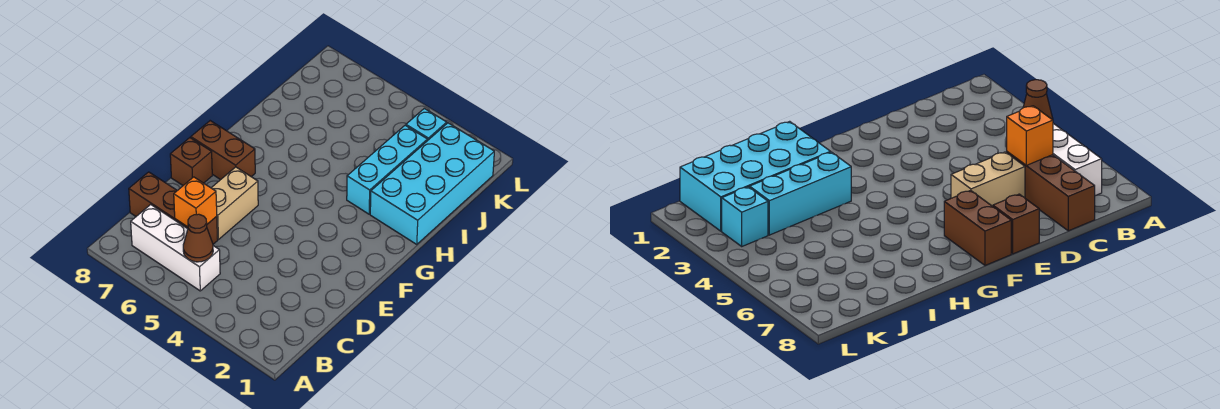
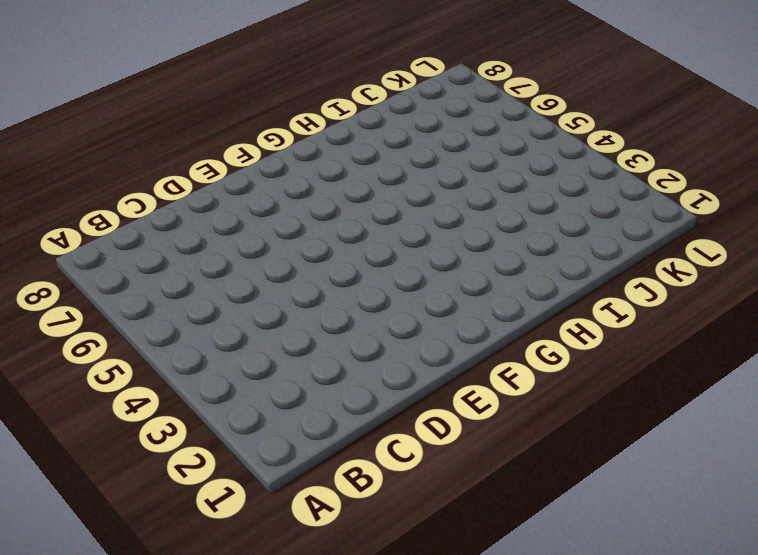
none -> white 1x3 brick [131,205,220,291]
none -> brown 1x3 brick [129,172,218,244]

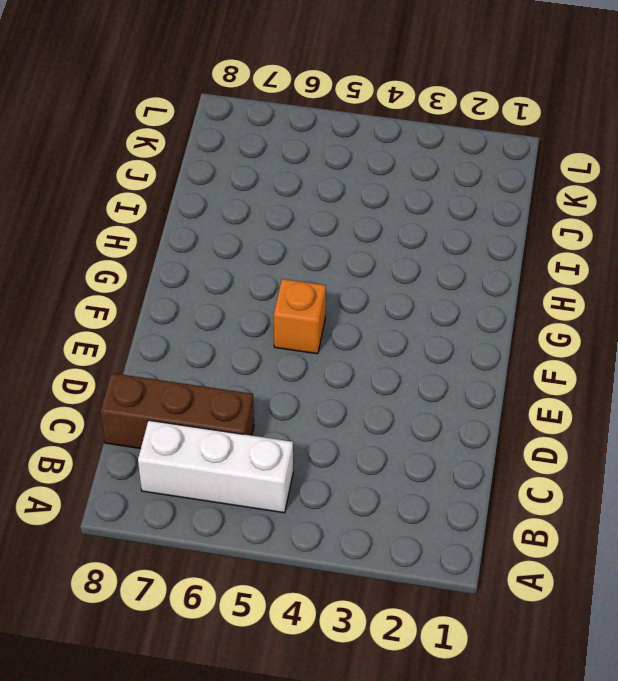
orange 1x1 brick [274,279,326,354] -> orange 1x1 brick moved to [174,177,217,227]
none -> tan 1x2 brick [211,167,258,240]
none -> brown 1x1 brick [170,138,212,185]

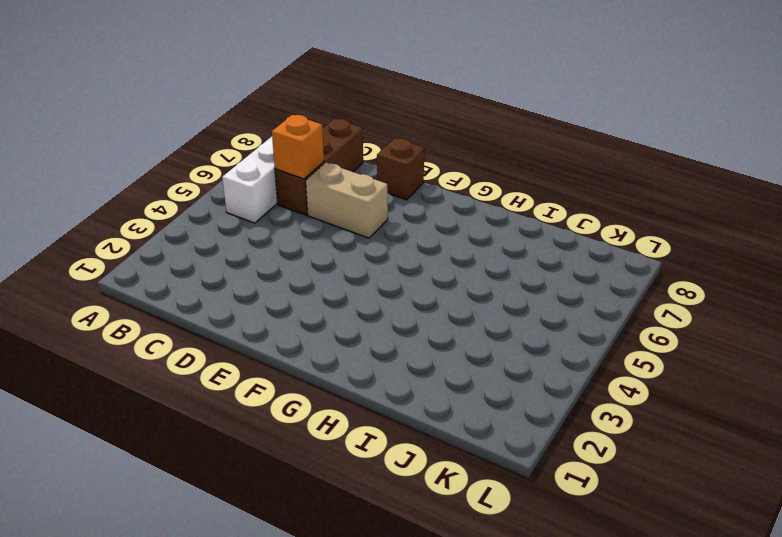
none -> brown 1x2 brick [191,121,255,180]
none -> cyan 2x4 brick [370,123,494,244]

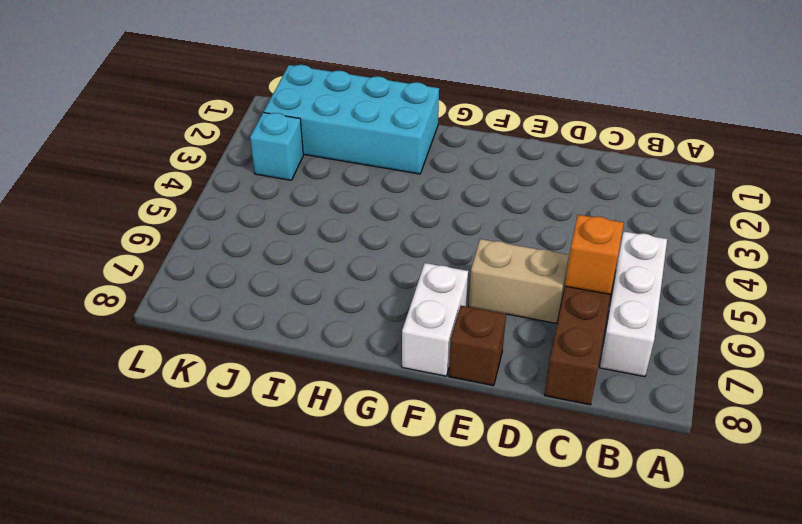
white 1x2 brick [402,263,468,376] -> brown 1x2 brick [191,121,255,180]
none -> cyan 1x3 brick [347,125,427,214]
none -> brown 1x1 cone [183,214,213,262]

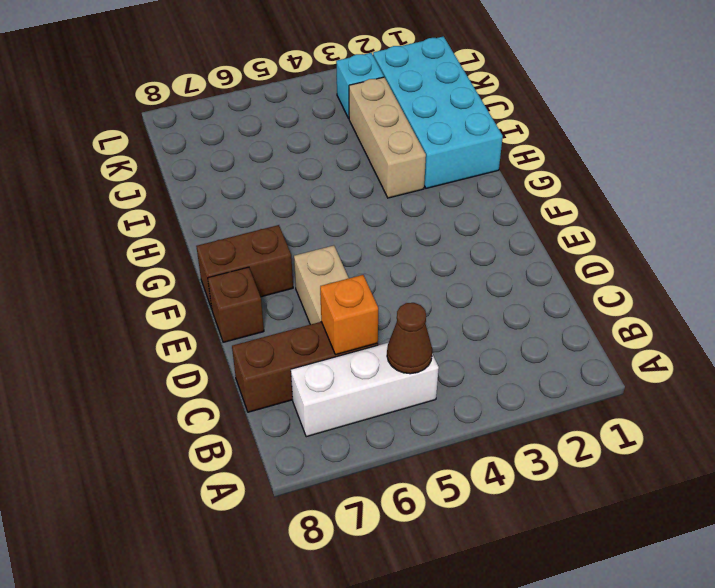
tan 1x3 brick [349,77,426,198] -> cyan 1x3 brick [347,125,427,214]

